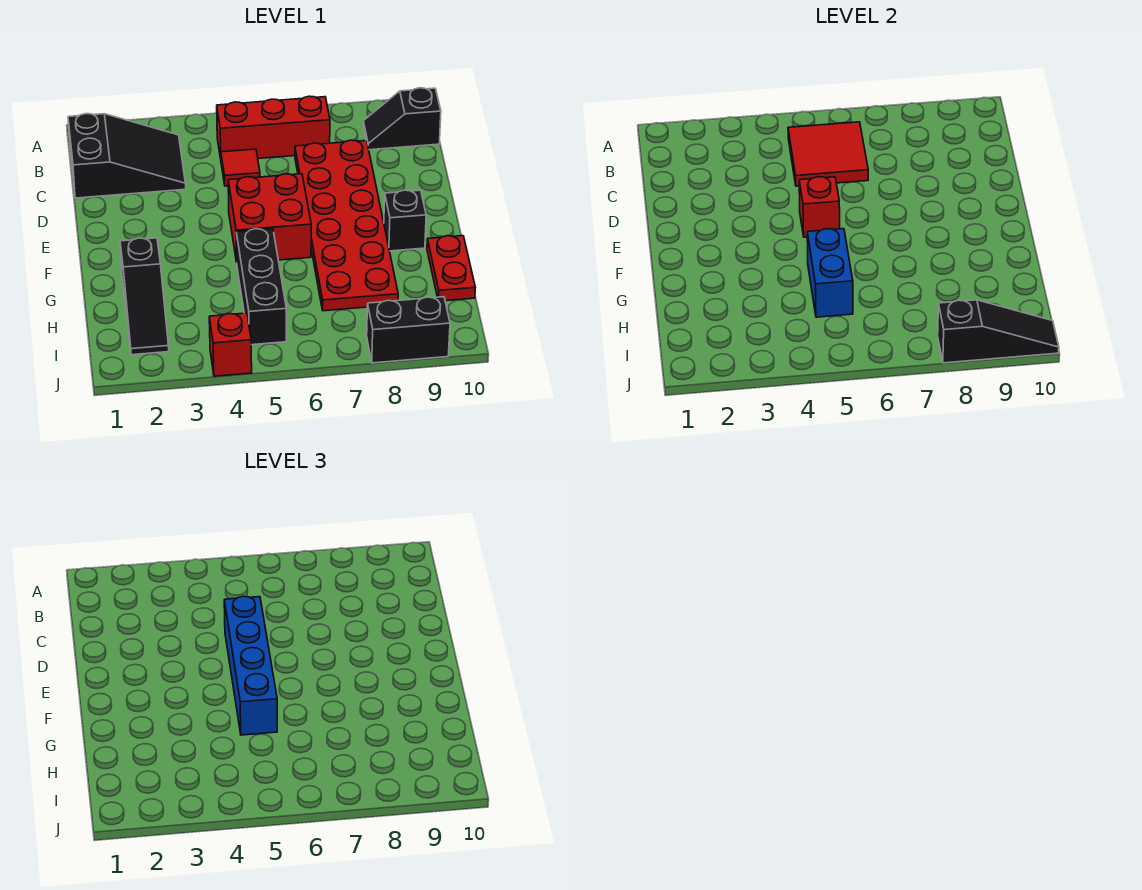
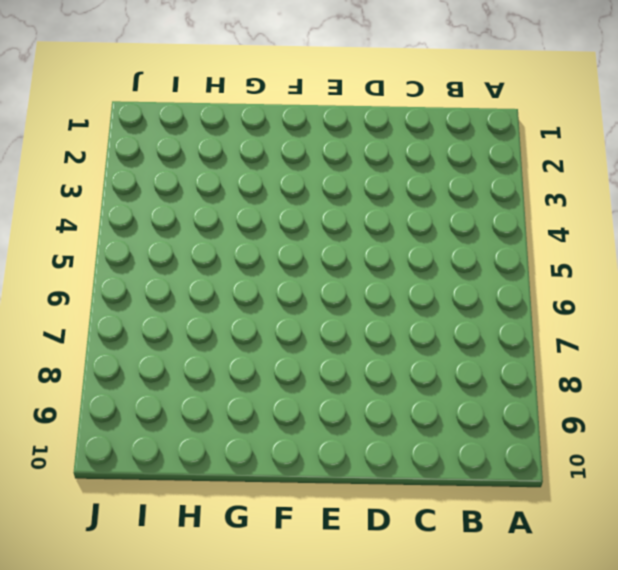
none -> black 2x3 slope [68,114,186,198]
none -> red 1x3 brick [217,96,330,159]
none -> black 1x2 slope [363,88,441,150]

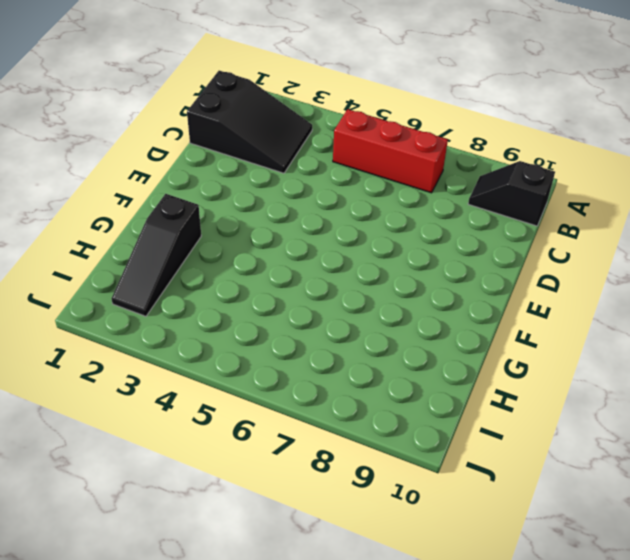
none -> red 1x1 tile [221,149,260,186]
none -> red 2x6 plate [295,140,398,311]
none -> red 2x2 brick [228,174,311,262]

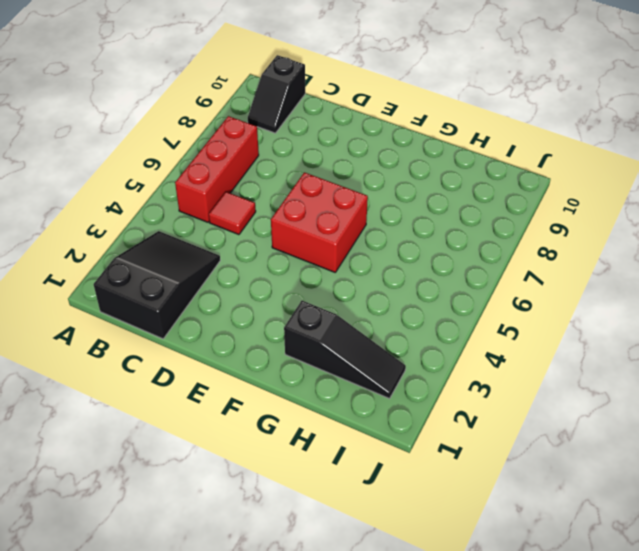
none -> red 2x6 plate [295,140,398,311]
none -> black 1x1 brick [384,190,426,251]
none -> black 1x3 brick [236,229,286,345]

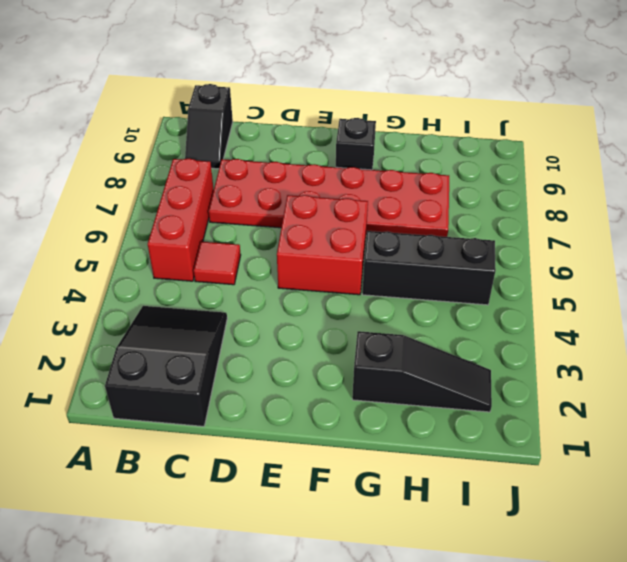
none -> red 1x2 plate [427,236,475,301]
none -> red 1x1 brick [209,313,252,376]
none -> black 1x2 brick [367,297,450,363]

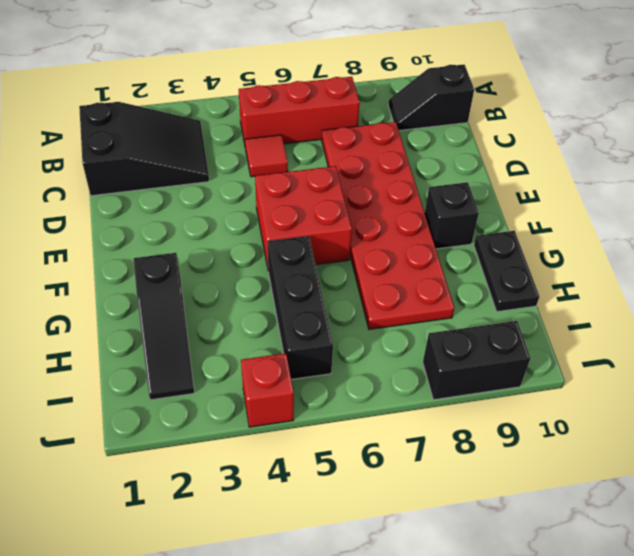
black 1x2 plate [474,231,539,312] -> red 1x2 plate [427,236,475,301]
none -> red 2x2 tile [788,122,868,186]
none -> red 1x1 brick [799,177,840,237]
none -> blue 1x2 brick [807,229,853,317]

